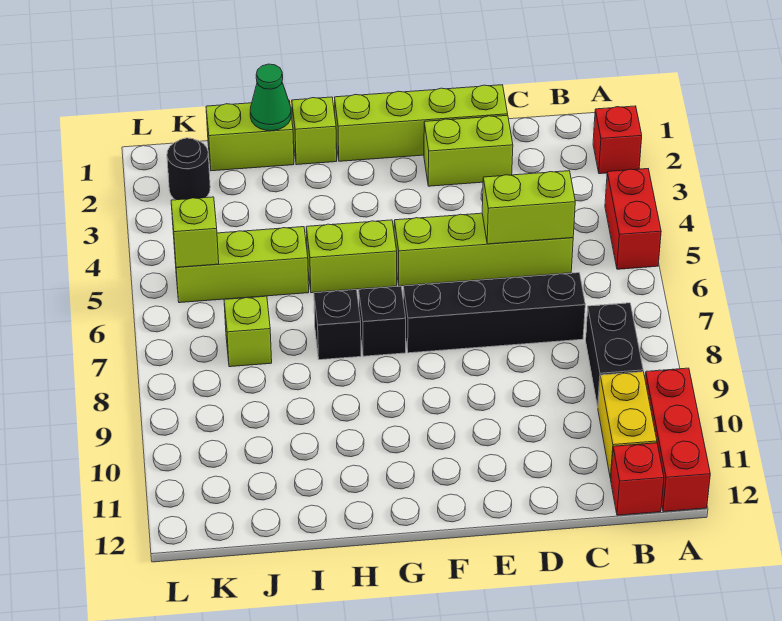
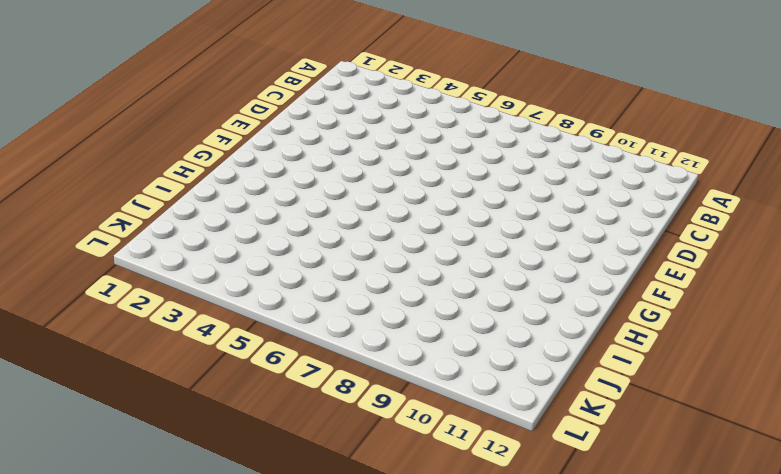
none -> red 1x1 brick [593,106,642,174]
none -> red 1x2 brick [605,169,661,269]
none -> red 1x3 brick [645,368,710,512]

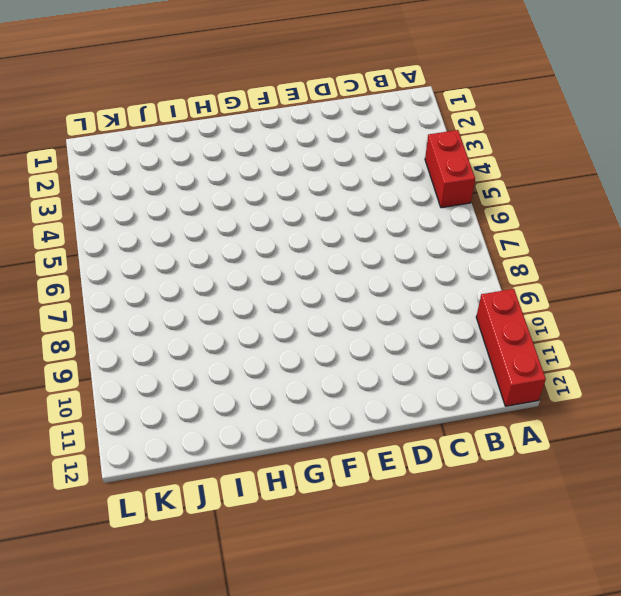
none -> red 1x1 brick [593,106,642,174]
none -> black 1x2 brick [586,303,643,407]
none -> yellow 1x2 brick [598,372,657,479]

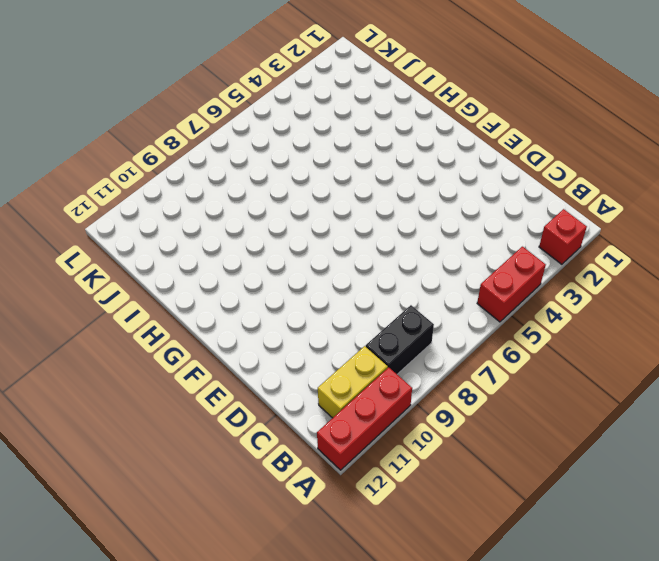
none -> red 1x1 brick [611,443,664,515]
none -> lime 1x4 brick [394,213,573,286]
none -> black 1x4 brick [403,273,585,353]

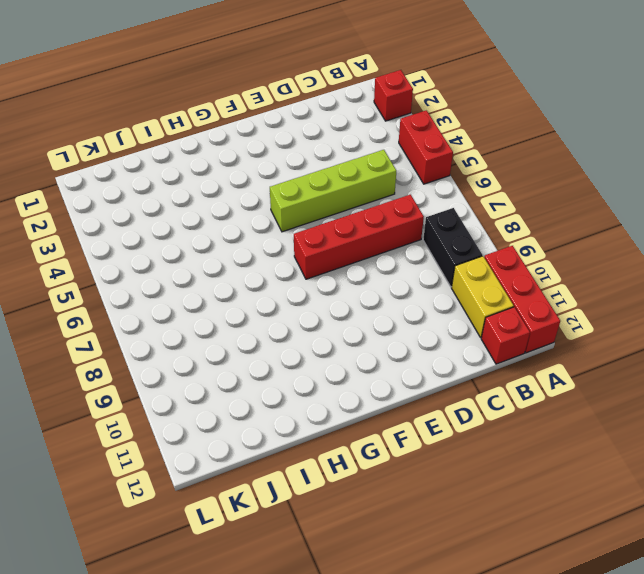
red 1x4 brick [294,195,424,279] -> black 1x4 brick [403,273,585,353]
none -> lime 1x4 brick [334,85,508,161]
none -> lime 1x2 brick [424,115,513,186]
none -> lime 1x2 brick [306,220,397,293]

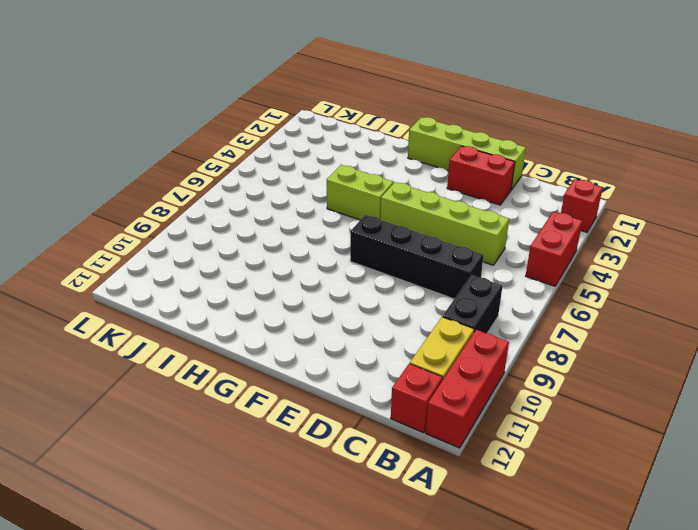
red 1x2 brick [447,146,515,205] -> lime 1x2 brick [424,115,513,186]
none -> black 1x1 brick [359,286,406,356]
none -> lime 1x1 brick [292,97,337,165]
none -> black 1x1 brick [314,290,361,360]

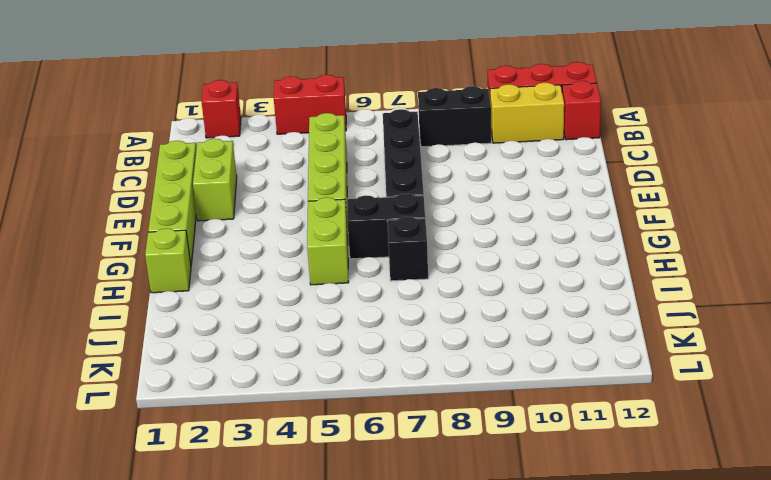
black 1x2 brick [347,194,425,259] -> black 1x1 brick [359,286,406,356]
none -> lime 1x2 brick [206,101,294,171]
none -> lime 1x3 brick [174,227,309,303]
none -> lime 1x1 brick [224,296,272,367]

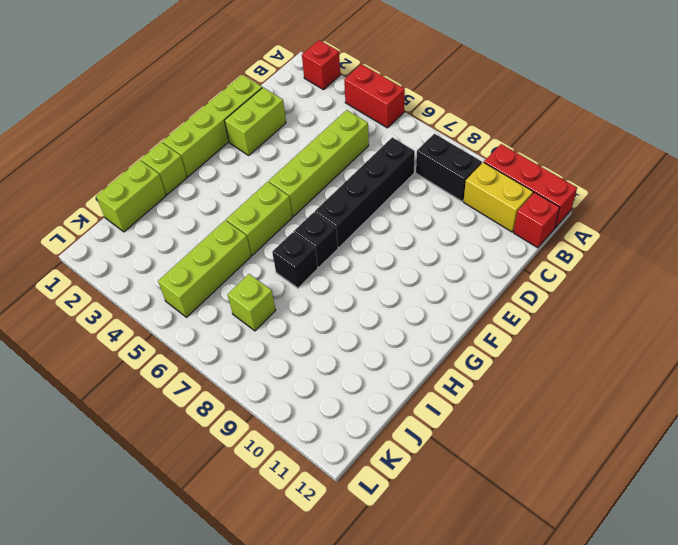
none -> black 1x1 round brick [167,138,210,200]
none -> lime 1x2 brick [482,171,575,244]
none -> green 1x1 cone [250,64,291,131]

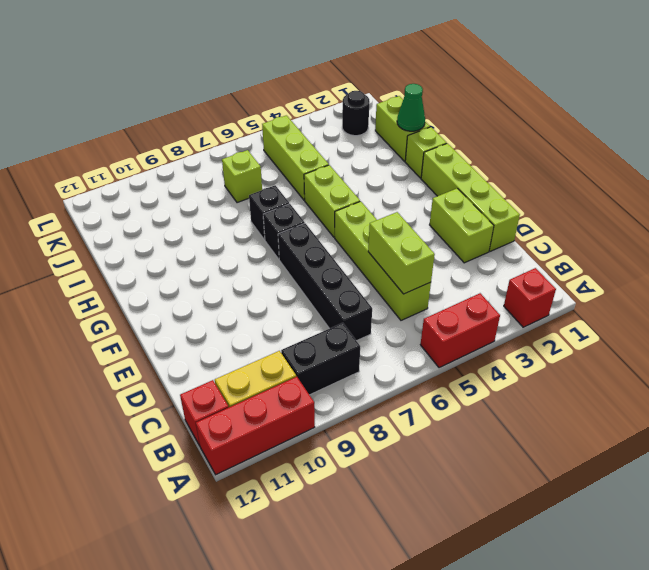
none -> lime 1x1 brick [171,197,219,268]

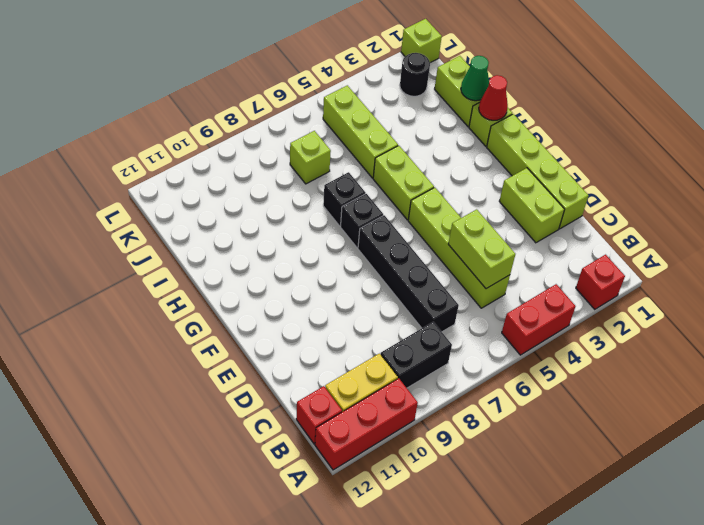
red 1x1 cone [479,75,508,120] -> none
lime 1x1 brick [401,19,442,63] -> lime 1x1 brick moved to [171,197,219,268]

